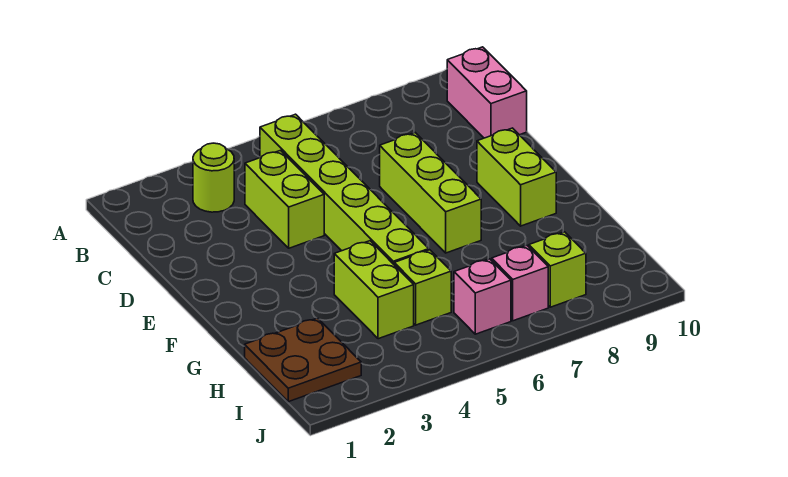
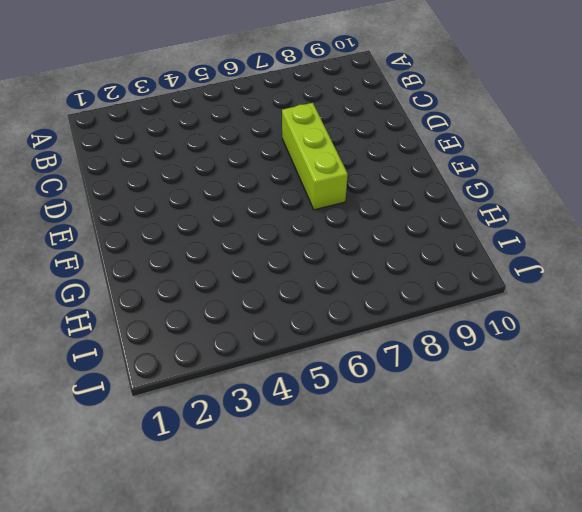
none -> lime 1x1 round brick [193,143,234,212]
none -> lime 1x6 brick [260,114,429,264]
none -> pink 1x2 brick [447,47,527,138]

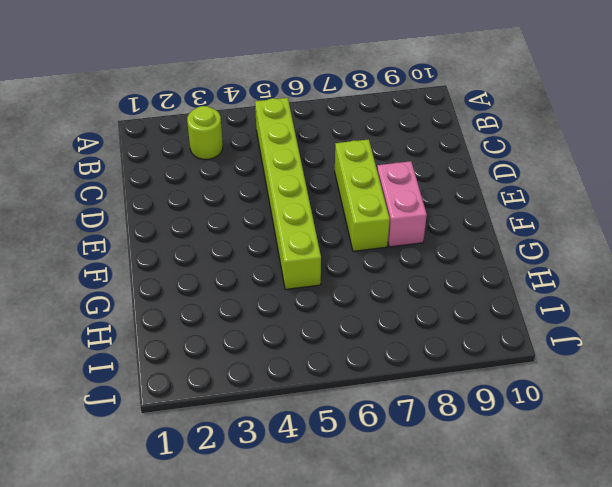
pink 1x2 brick [377,161,427,247] -> pink 1x2 brick moved to [447,47,527,138]
none -> lime 1x2 brick [245,150,324,248]
none -> lime 1x2 brick [477,128,556,226]
none -> lime 1x2 brick [334,241,414,339]

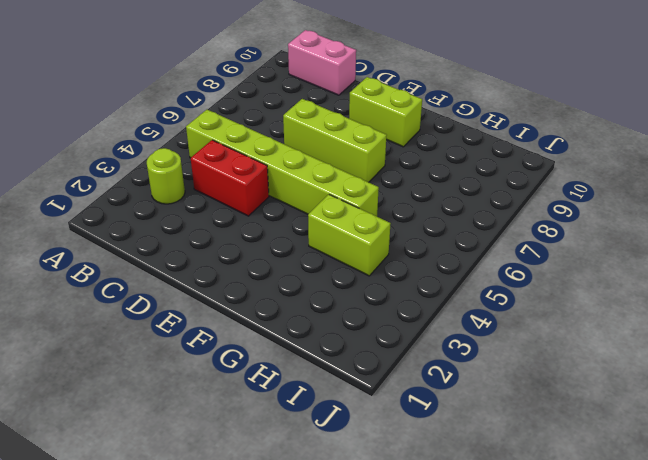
red 1x2 brick [191,140,269,216] -> lime 1x2 brick [245,150,324,248]
none -> brown 2x2 plate [245,318,361,402]
none -> lime 1x1 brick [394,250,451,325]
none -> pink 1x1 brick [454,259,511,334]

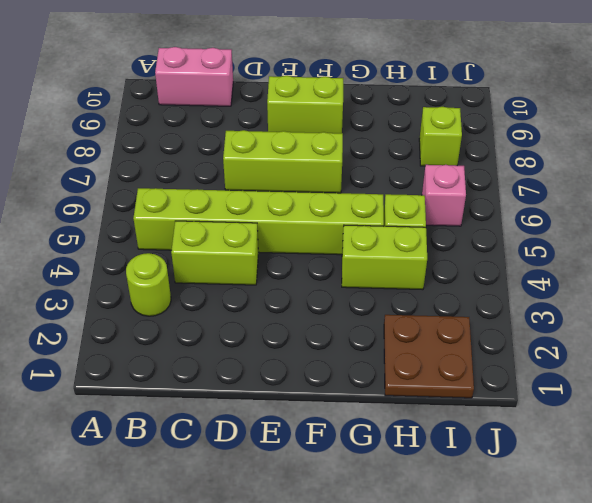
none -> pink 1x1 brick [492,246,548,321]

